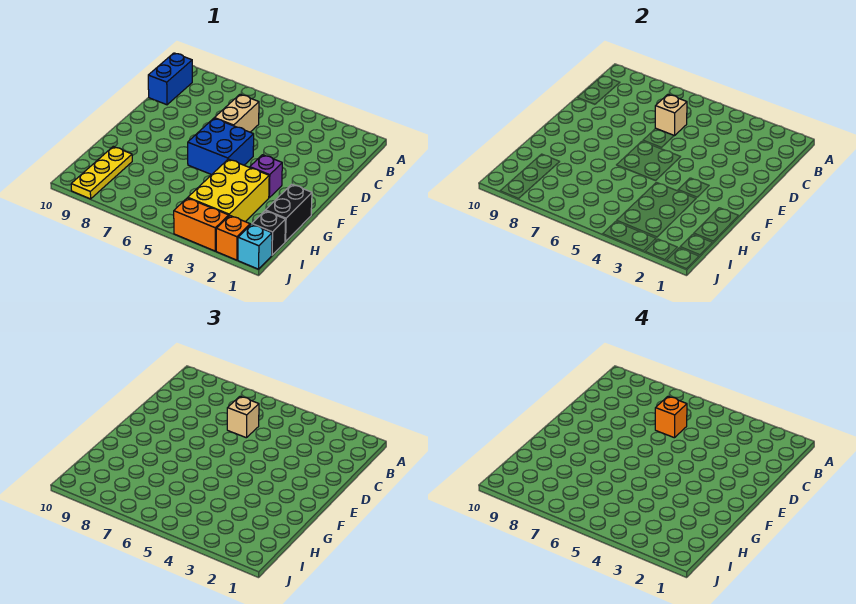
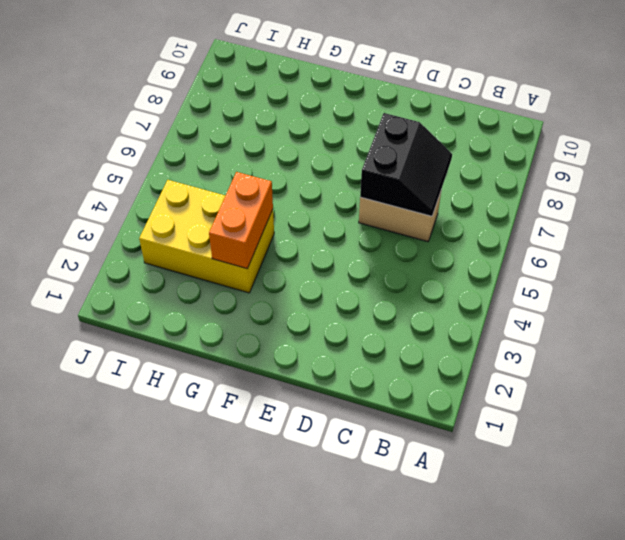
black 2x2 slope [360,113,452,216] -> tan 1x1 brick [655,95,687,136]
orange 1x2 brick [209,172,273,269] -> orange 1x2 brick moved to [174,198,229,251]
none -> blue 1x2 brick [148,53,192,105]
none -> blue 2x2 brick [188,118,254,175]
none -> purple 1x1 brick [250,155,282,197]

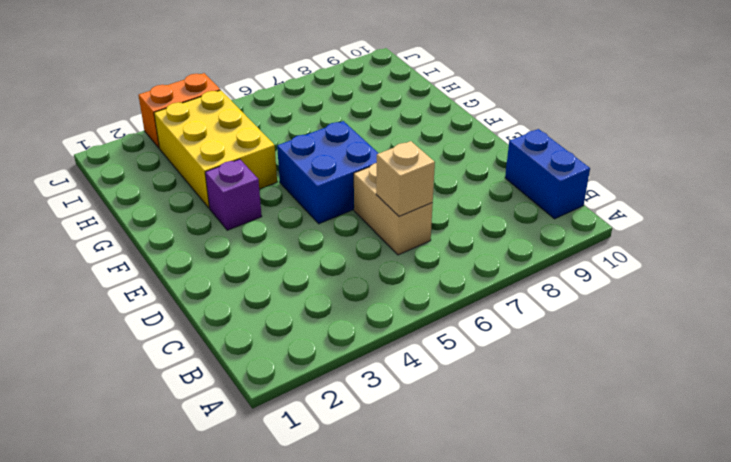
none -> black 1x2 brick [266,184,312,242]
none -> yellow 1x3 plate [71,147,132,199]
none -> black 1x1 brick [252,211,286,255]

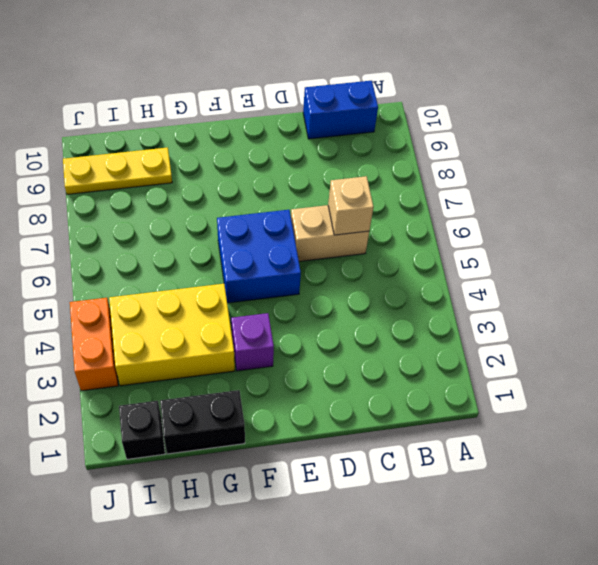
none -> cyan 1x1 brick [238,224,272,269]
none -> orange 1x1 brick [216,216,250,260]
none -> tan 1x1 brick [227,397,259,438]

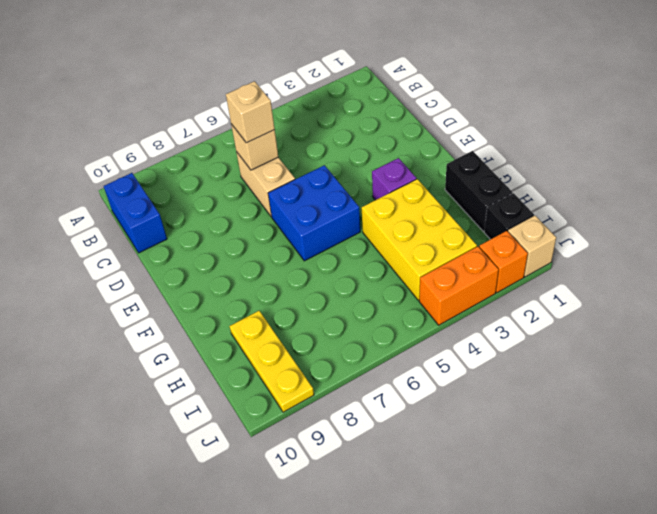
tan 1x1 brick [508,216,556,277] -> cyan 1x1 brick [238,224,272,269]
none -> orange 1x1 brick [655,397,687,438]

